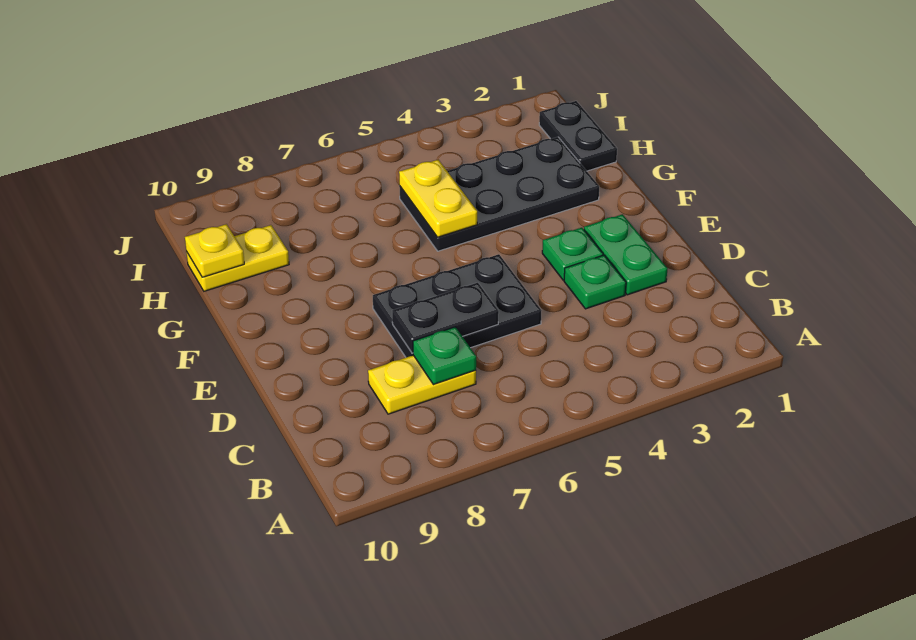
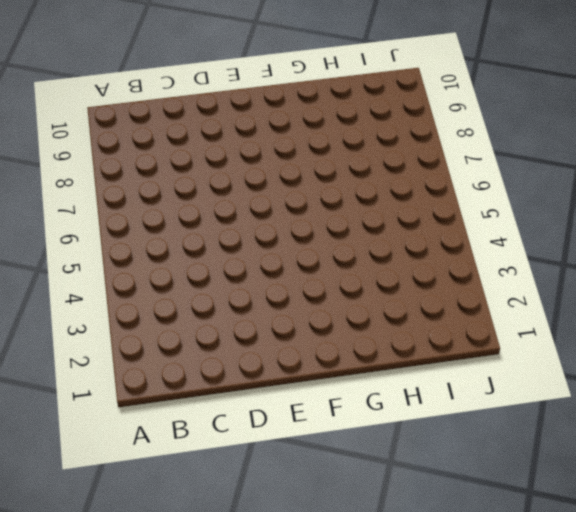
none -> yellow 1x2 plate [368,355,476,414]
none -> green 1x2 plate [584,214,667,295]
none -> green 1x1 plate [564,255,626,309]

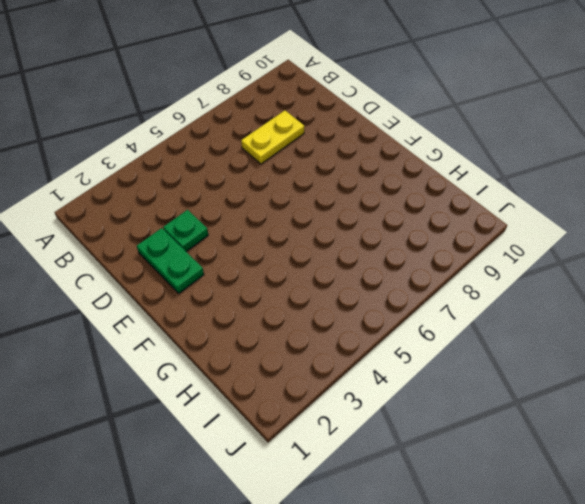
none -> black 2x3 plate [373,254,541,357]
none -> green 1x1 plate [542,228,603,280]
none -> black 2x4 plate [399,137,599,251]

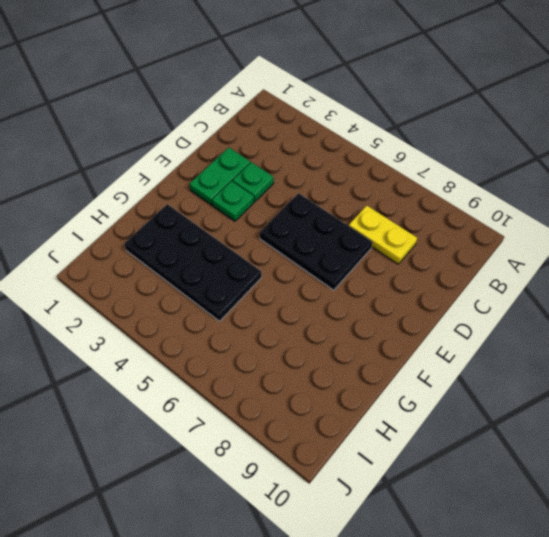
none -> black 1x2 plate [539,101,617,171]
none -> yellow 1x2 plate [186,225,289,291]
none -> green 1x1 plate [413,327,476,385]

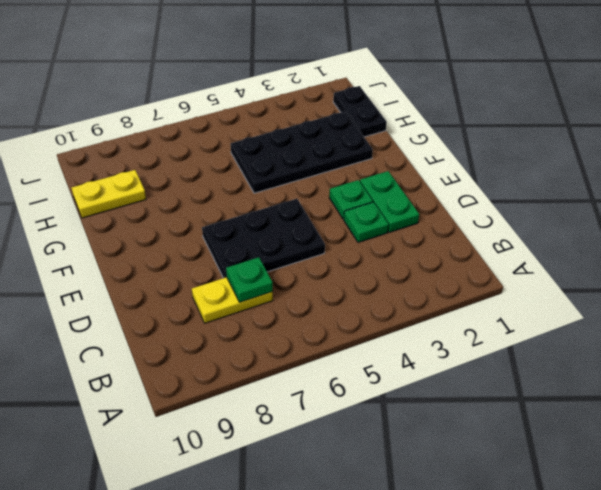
none -> black 1x2 plate [392,283,499,353]
none -> yellow 1x2 plate [399,160,477,237]
none -> yellow 1x1 plate [185,224,244,277]

